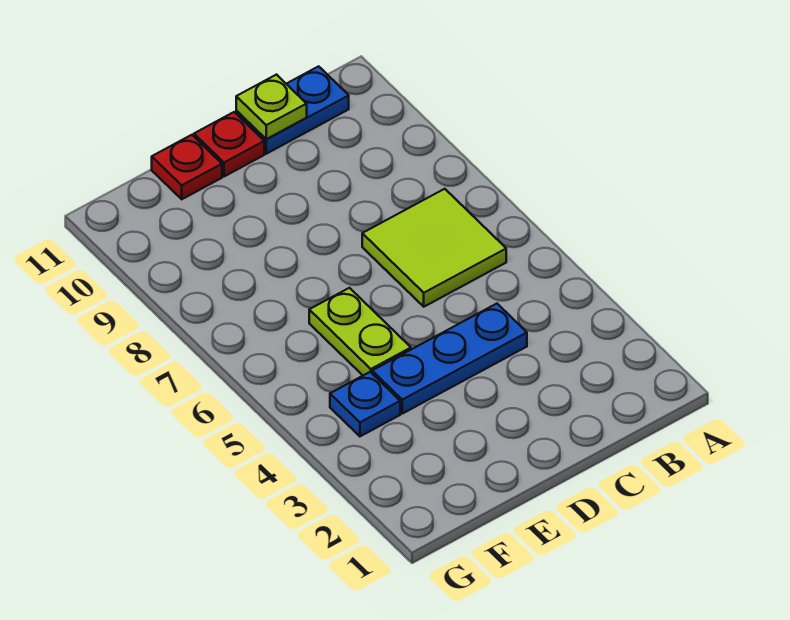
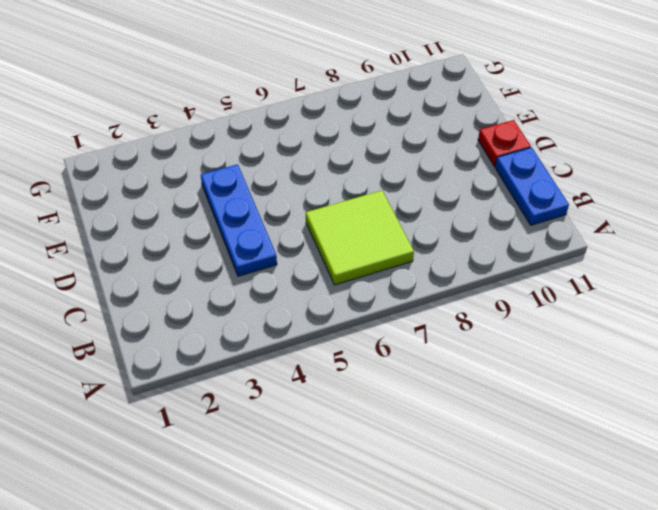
none -> lime 1x2 plate [309,288,411,375]
none -> red 1x1 plate [152,135,222,199]

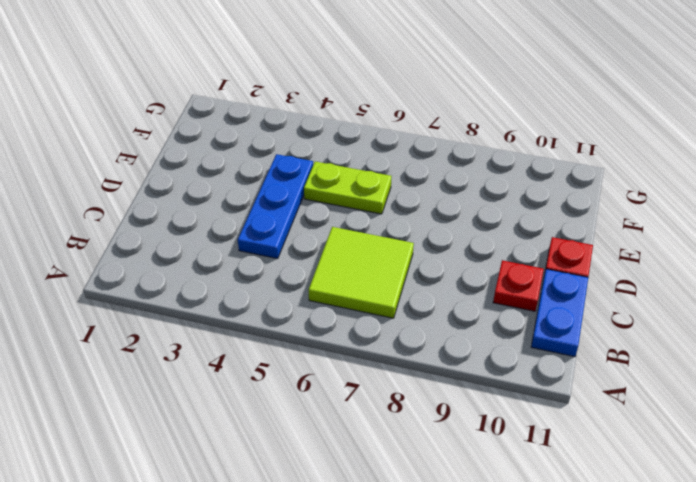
red 1x1 plate [493,260,544,311] -> red 1x1 plate moved to [152,135,222,199]
none -> blue 1x1 plate [330,372,400,436]
none -> lime 1x1 plate [236,75,307,139]

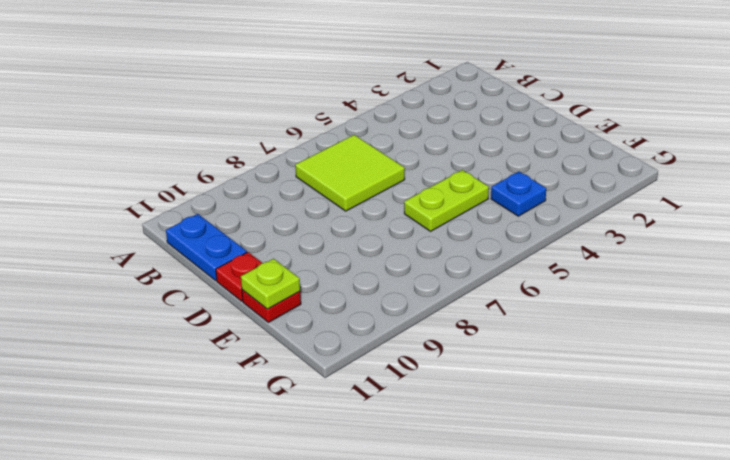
lime 1x1 plate [241,259,300,309] -> lime 1x1 plate moved to [236,75,307,139]
none -> blue 1x3 plate [372,304,527,414]

